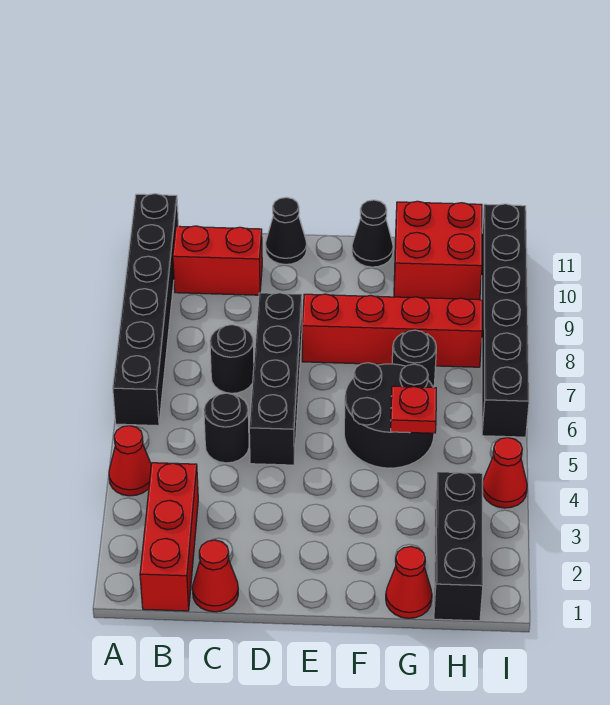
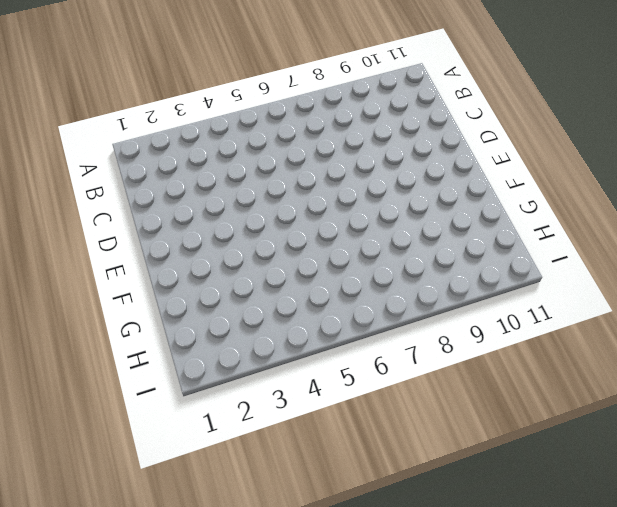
none -> red 1x1 cone [109,426,151,496]
none -> black 1x6 brick [113,194,178,426]
none -> red 1x3 brick [140,463,198,611]

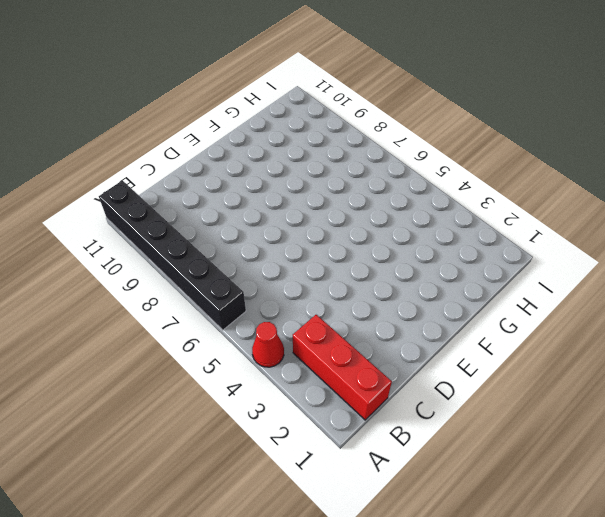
none -> red 1x2 brick [173,226,262,295]
none -> red 1x1 cone [192,540,238,612]
none -> black 1x1 round brick [204,393,249,463]

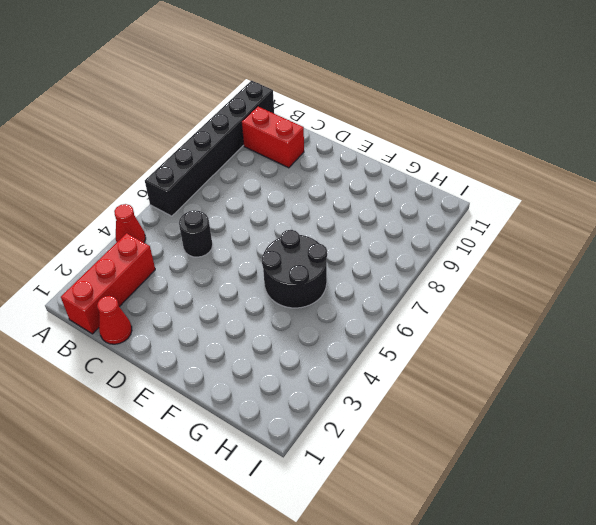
none -> black 1x1 round brick [210,325,254,393]
none -> black 1x4 brick [249,293,302,465]
none -> black 1x1 cone [265,197,307,264]

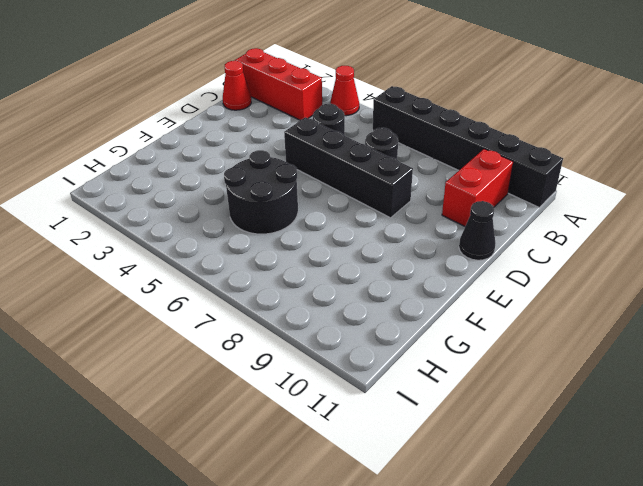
none -> red 1x4 brick [302,294,482,367]
none -> black 1x1 cone [352,200,393,267]
none -> red 1x1 cone [386,547,432,618]

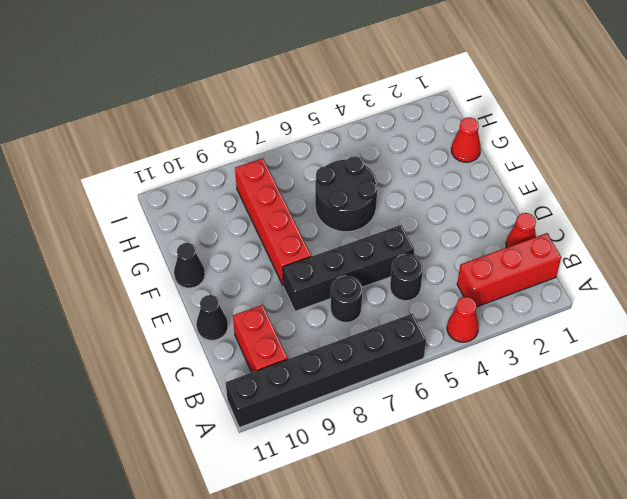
none -> black 1x1 round brick [392,330,436,388]
none -> red 2x2 brick [394,201,482,300]
none -> black 1x3 brick [434,472,483,621]

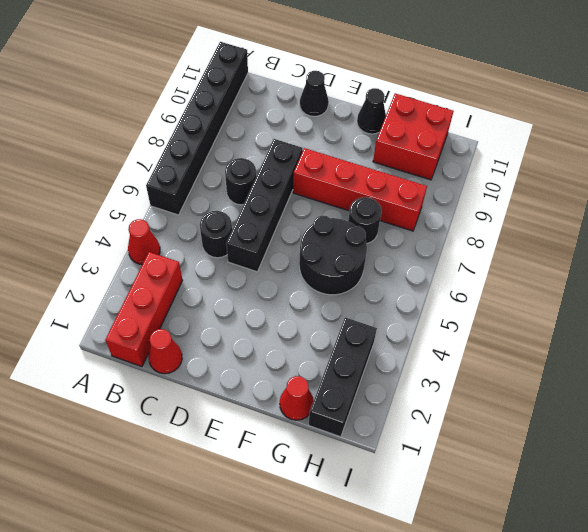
none -> red 1x2 brick [173,226,262,295]
none -> red 1x1 cone [483,438,527,508]
none -> black 1x6 brick [482,204,529,437]

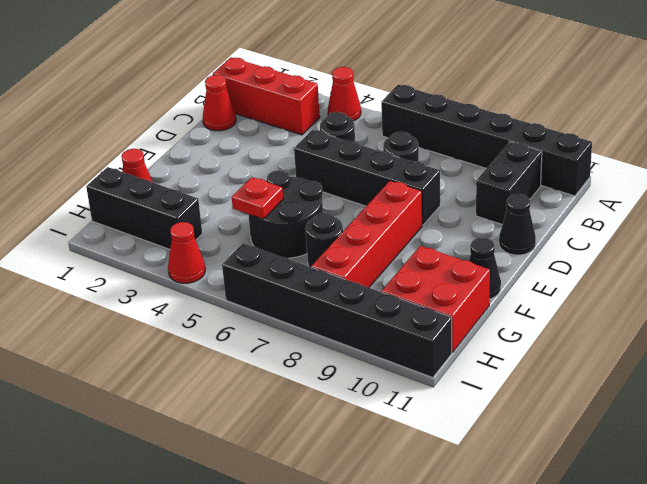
black 1x2 brick [476,142,542,225] -> red 1x2 brick [173,226,262,295]

